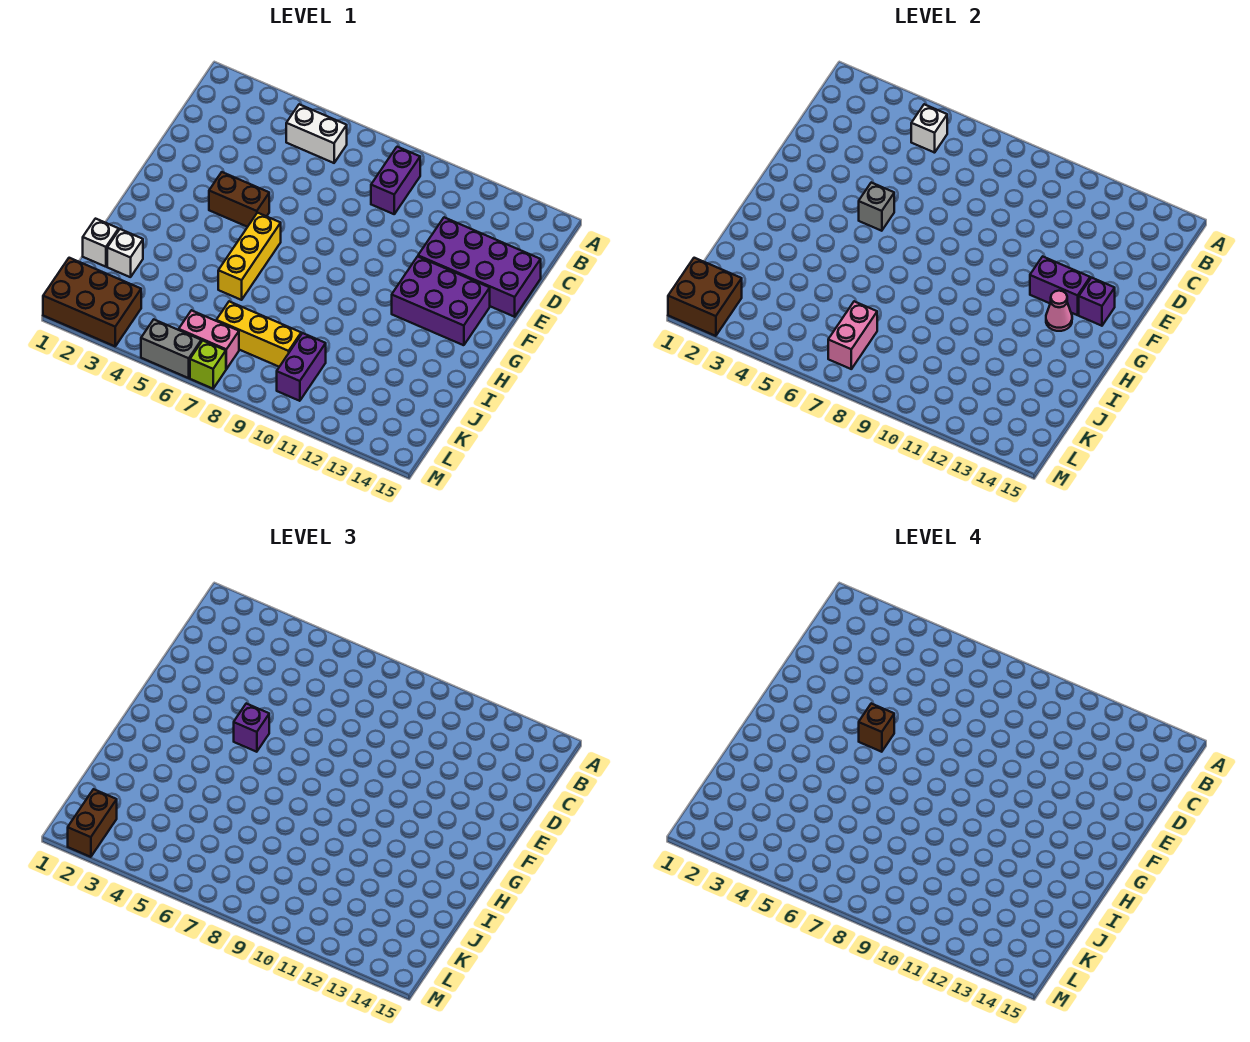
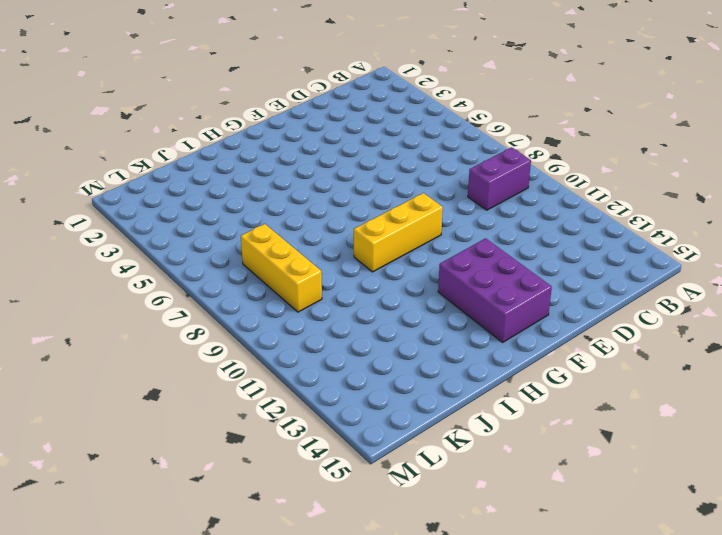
yellow 1x3 brick [354,193,443,272] -> yellow 1x3 brick moved to [218,213,281,300]
none -> white 1x2 brick [286,104,347,163]
none -> purple 2x4 brick [418,217,541,317]
none -> brown 1x2 brick [209,172,269,227]

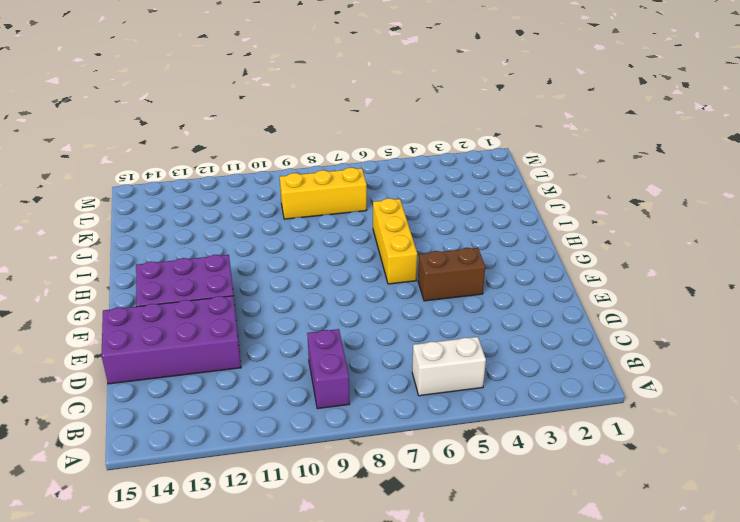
none -> white 1x1 brick [83,219,119,267]
none -> white 1x1 brick [107,229,143,277]
none -> purple 1x2 brick [277,333,326,401]

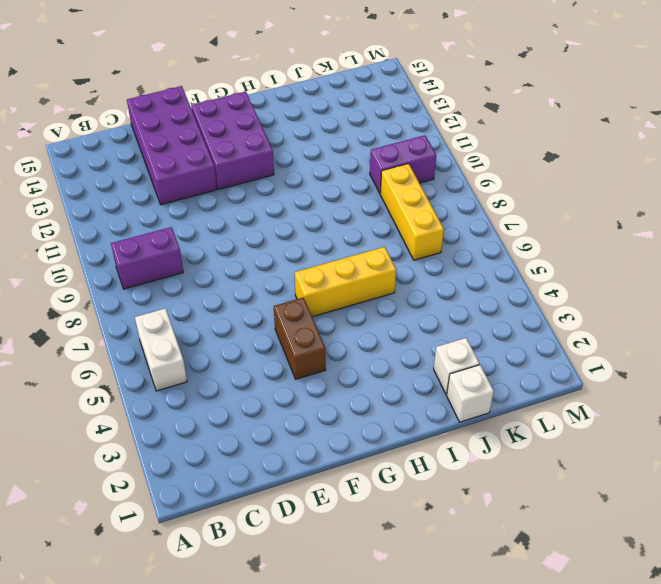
none -> brown 2x3 brick [43,258,141,346]
none -> pink 1x2 brick [179,310,239,369]
none -> grey 1x2 brick [141,320,201,378]

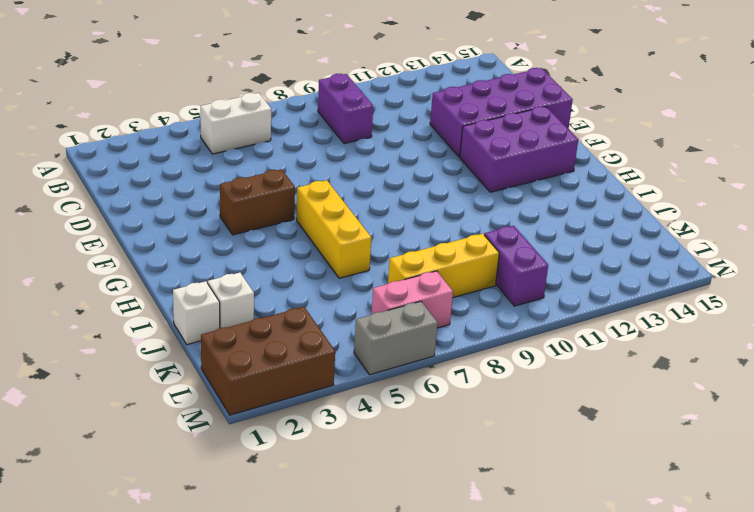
none -> lime 1x1 brick [190,341,226,389]
none -> white 1x1 brick [911,104,947,153]
none -> grey 1x1 brick [859,183,894,231]

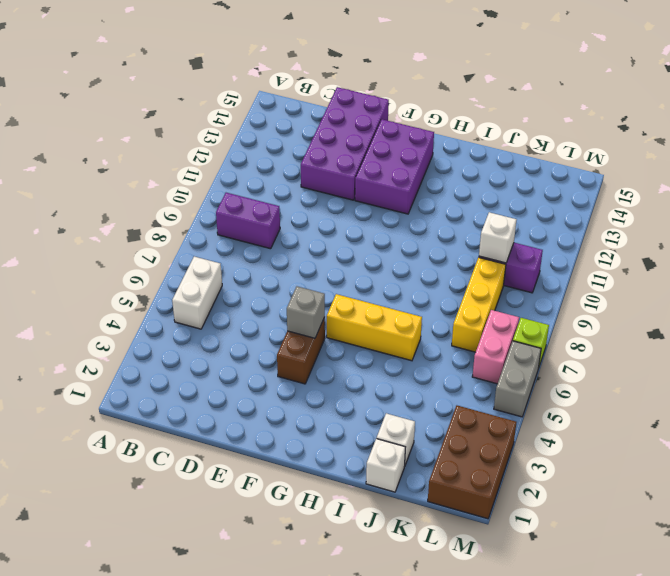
white 1x1 brick [479,212,517,263] -> white 1x1 brick moved to [911,104,947,153]
none -> purple 1x2 brick [1030,256,1090,315]
none -> purple 1x1 brick [1079,278,1115,326]
none -> pink 1x1 cone [1046,291,1072,331]

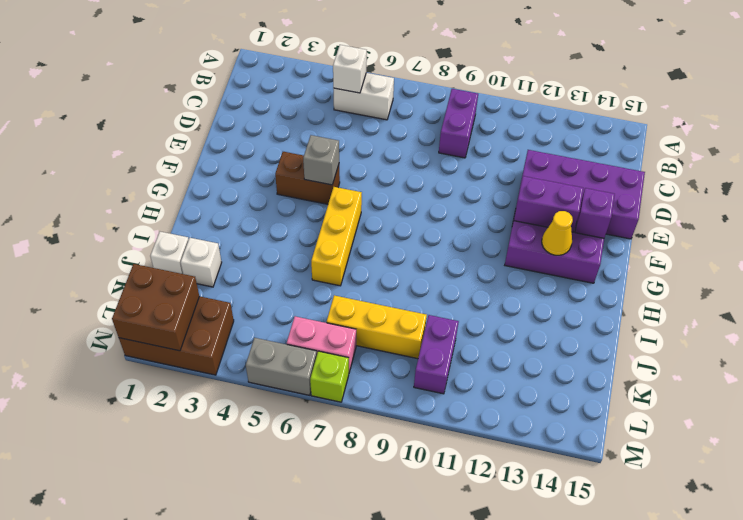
yellow 1x1 cone [542,211,573,255] -> pink 1x1 cone [1046,291,1072,331]
none -> pink 1x2 brick [828,301,877,369]
none -> purple 1x1 brick [234,704,269,752]
none -> brown 1x2 brick [68,789,117,857]

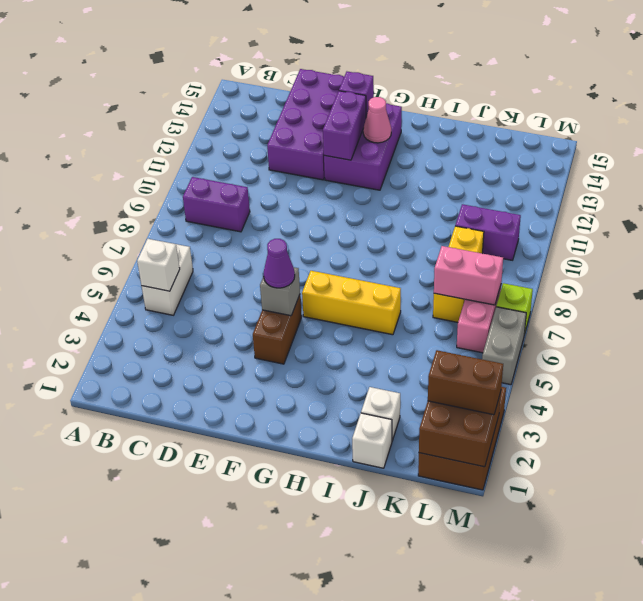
purple 1x1 cone [263,239,295,288] -> purple 1x1 brick [234,704,269,752]
none -> brown 1x1 brick [859,704,894,752]

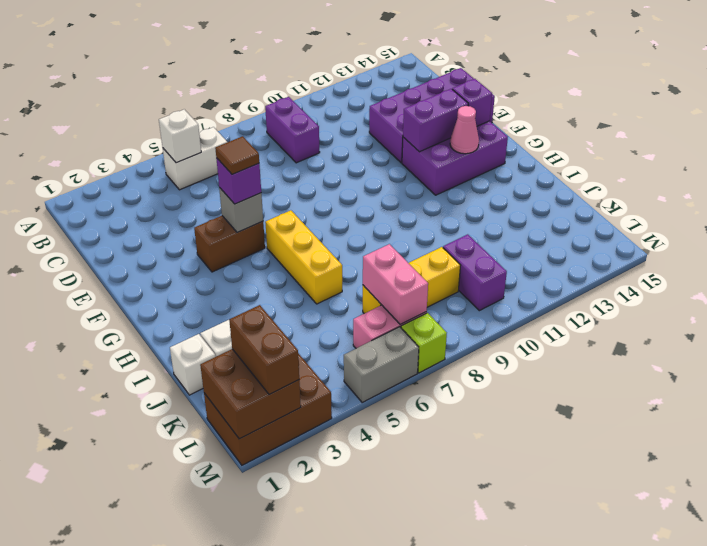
brown 1x1 tile [215,136,259,174] -> brown 1x1 brick [859,704,894,752]

